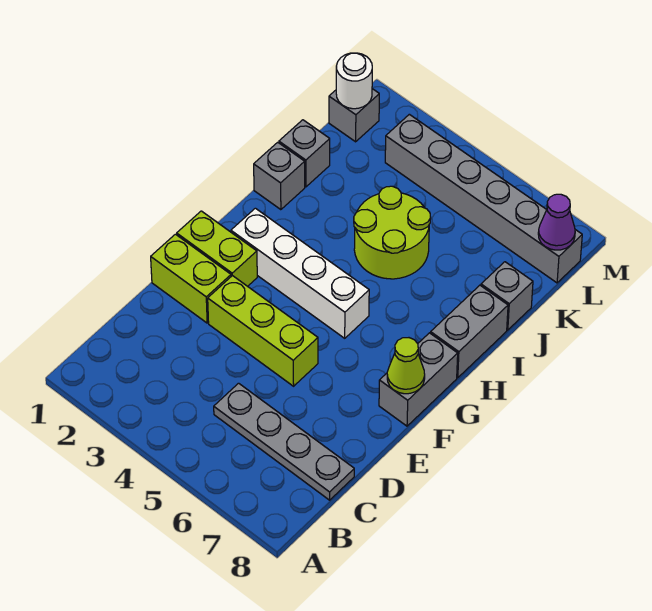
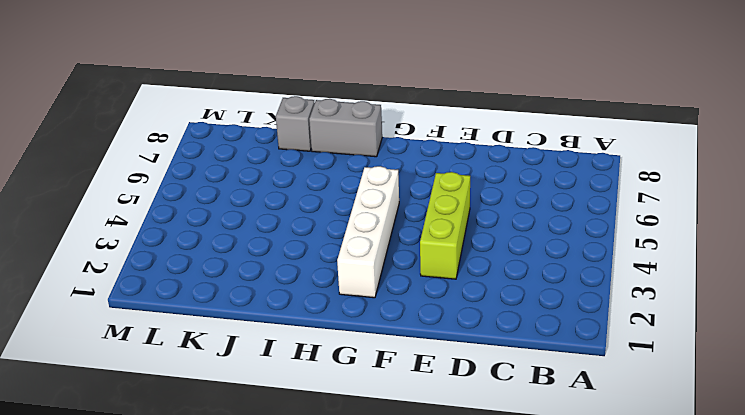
none -> grey 1x4 plate [214,383,354,500]
none -> lime 1x2 brick [151,234,231,323]
none -> lime 1x2 brick [177,211,257,286]

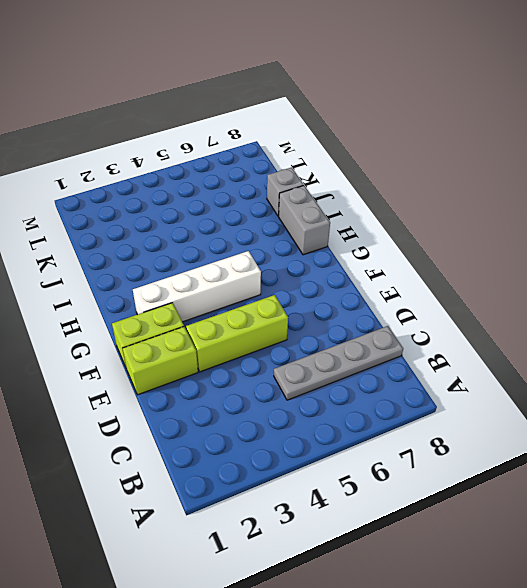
none -> grey 1x2 brick [379,333,458,426]
none -> grey 1x1 brick [254,142,305,210]
none -> lime 2x2 round brick [354,186,431,279]

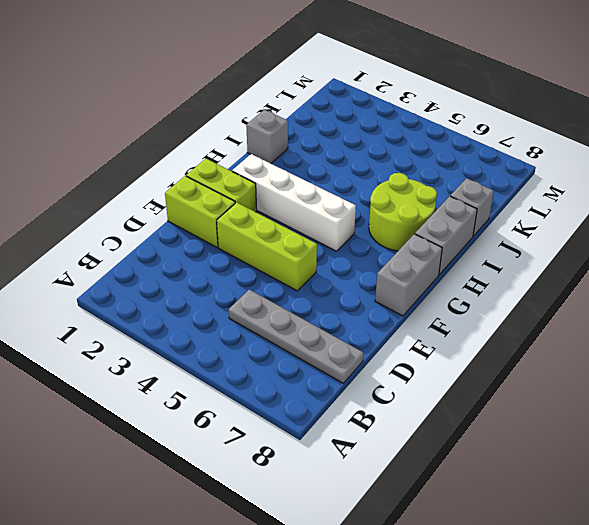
lime 2x2 round brick [369,173,437,251] -> lime 2x2 round brick moved to [354,186,431,279]
none -> grey 1x1 brick [279,120,330,187]
none -> grey 1x1 brick [329,89,379,142]
none -> grey 1x6 brick [385,114,582,283]

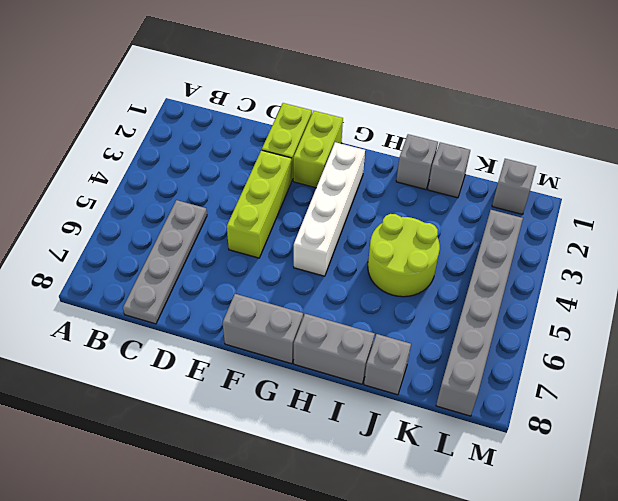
none -> lime 1x1 cone [387,338,425,394]
none -> white 1x1 round brick [336,53,372,109]
none -> purple 1x1 cone [538,194,575,250]

